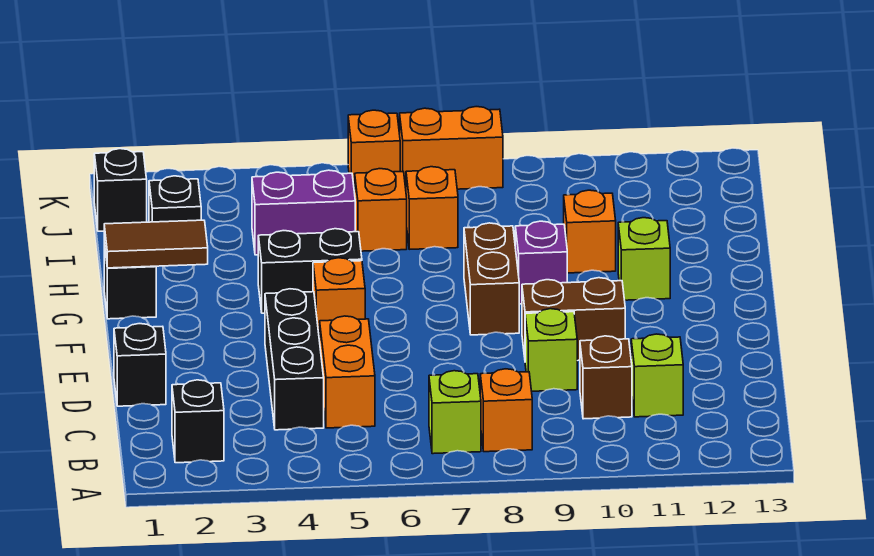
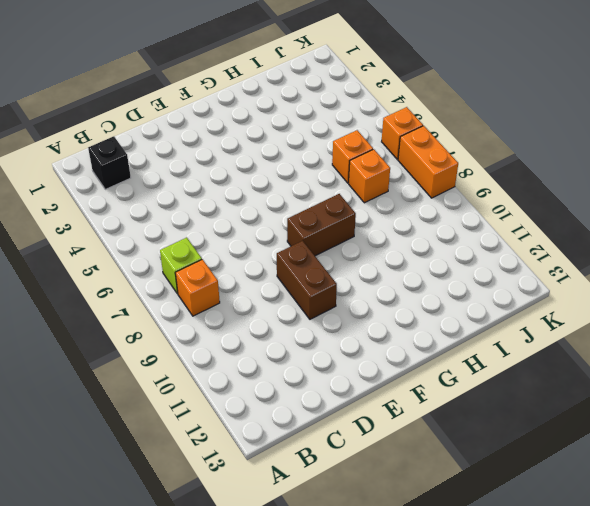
none -> black 1x3 brick [265,289,324,430]
none -> orange 1x2 brick [319,316,375,428]
none -> brown 1x1 brick [580,336,632,419]

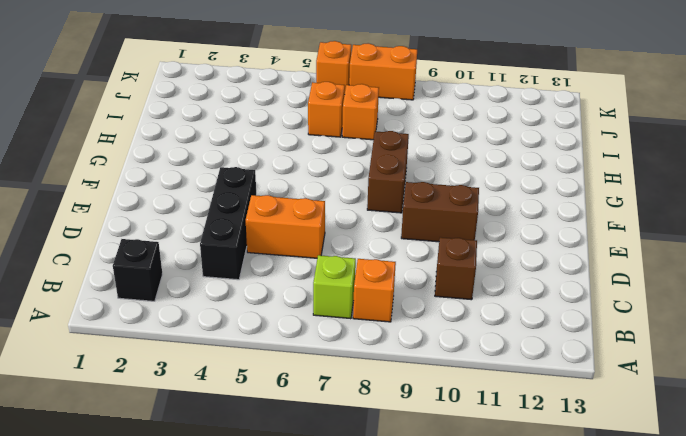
orange 1x2 brick [246,195,325,258] -> orange 1x2 brick turned to [319,316,375,428]
none -> lime 1x1 brick [631,334,683,417]
none -> black 1x1 brick [114,324,166,406]
none -> lime 1x1 brick [525,309,577,391]

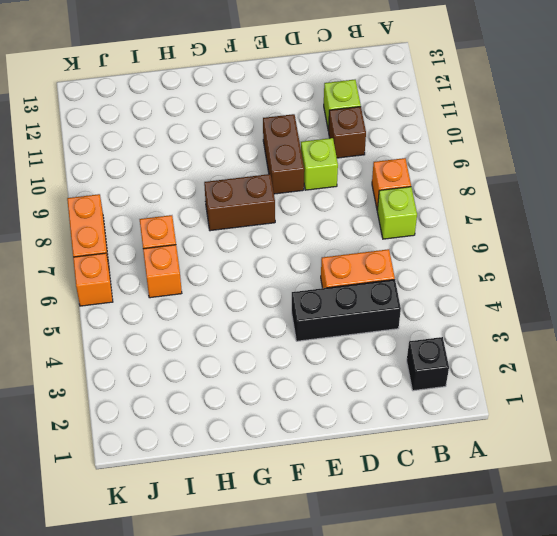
none -> black 1x1 brick [114,324,166,406]
none -> orange 1x1 brick [313,258,365,340]
none -> black 1x1 brick [104,243,156,319]

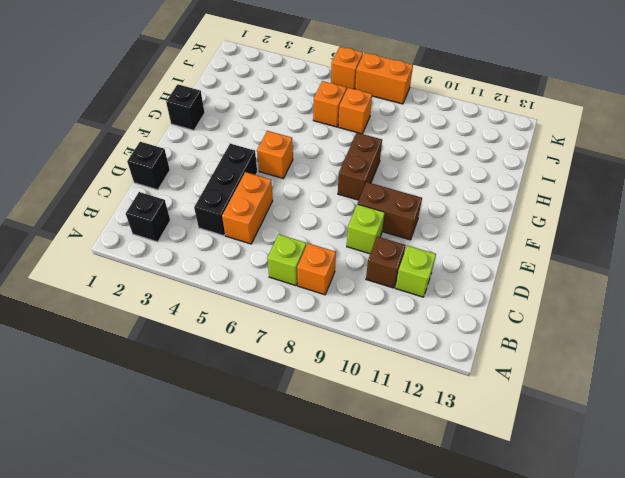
none -> black 1x2 brick [258,229,362,313]
none -> purple 1x1 brick [515,221,567,304]
none -> lime 1x1 brick [618,218,670,300]

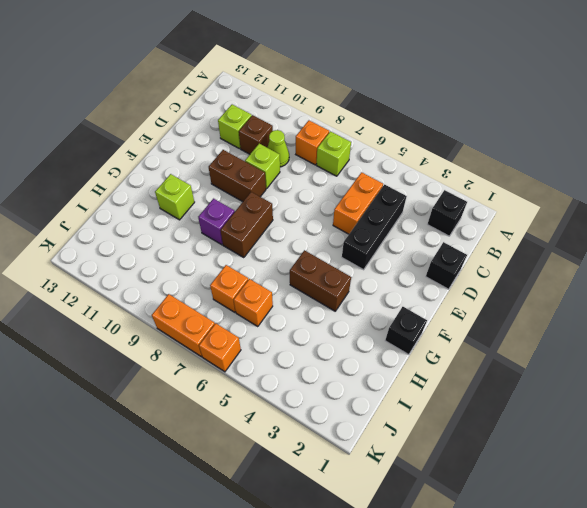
lime 1x1 cone [267,130,289,167] -> none
brown 1x2 brick [290,250,351,311] -> black 1x2 brick [258,229,362,313]
none -> orange 1x1 brick [313,258,365,340]
none -> orange 1x1 brick [564,190,616,273]
none -> black 1x1 brick [149,176,201,222]

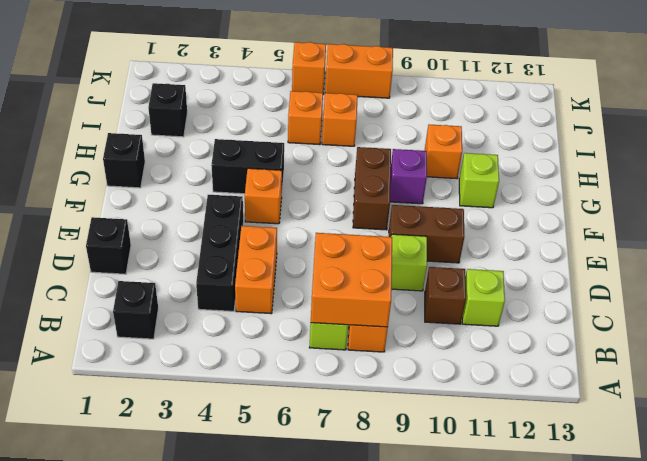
orange 2x2 brick [311,233,392,327] -> none
none -> purple 1x2 brick [252,170,355,255]
none -> black 1x1 brick [94,149,147,231]
none -> brown 1x2 tile [104,220,208,268]

